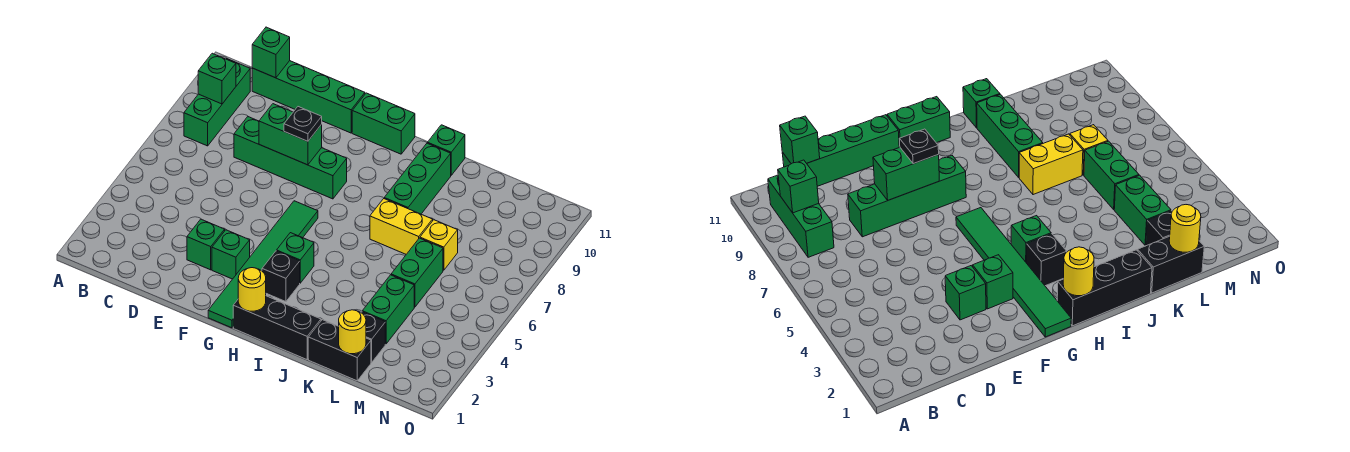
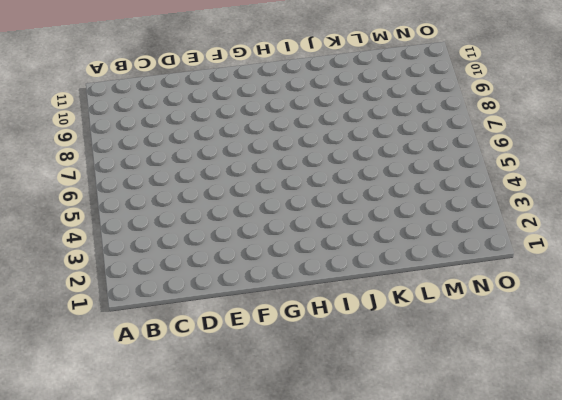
none -> green 1x3 brick [184,58,250,146]
none -> green 1x4 brick [252,61,365,133]
none -> green 1x4 brick [234,117,347,199]

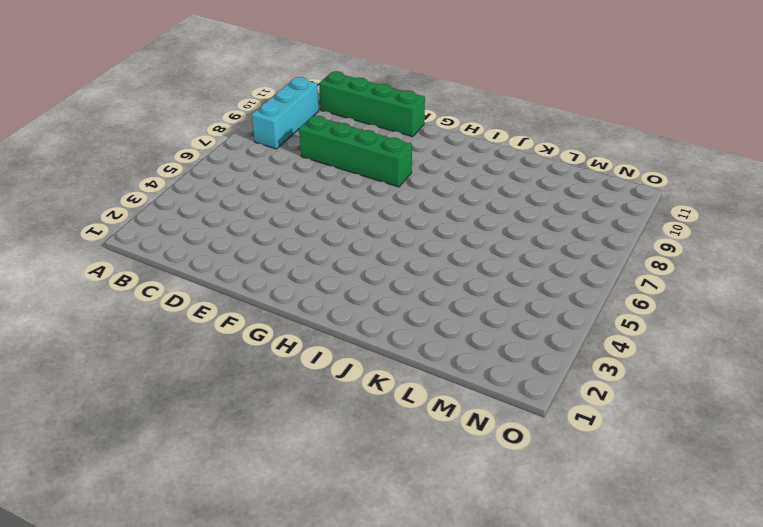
cyan 1x3 brick [252,77,319,149] -> green 1x3 brick [184,58,250,146]
none -> green 1x1 brick [187,219,225,270]
none -> green 1x1 brick [212,230,250,279]
none -> green 1x6 tile [208,201,318,328]

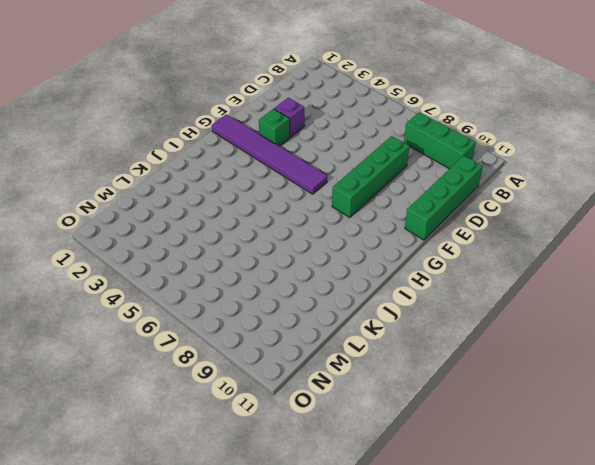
purple 1x1 brick [274,98,305,137] -> green 1x1 brick [187,219,225,270]
purple 1x6 tile [211,114,327,194] -> green 1x6 tile [208,201,318,328]
none -> green 1x2 brick [352,93,415,154]
none -> black 1x3 brick [233,296,321,359]
none -> black 1x1 brick [262,251,300,302]

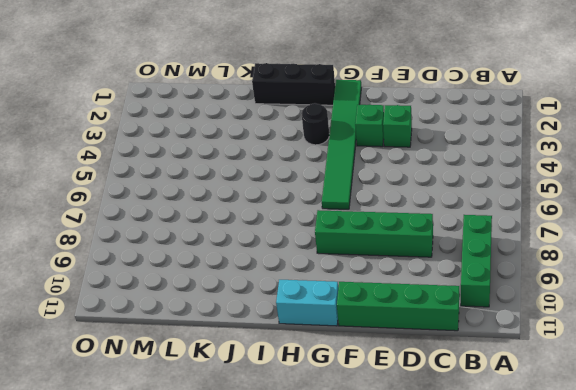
cyan 1x2 brick [276,280,338,326] -> green 1x2 brick [352,93,415,154]
black 1x1 round brick [301,103,329,145] -> black 1x1 brick [262,251,300,302]
none -> green 1x1 brick [277,233,314,283]
none -> yellow 1x2 brick [370,199,433,254]
none -> green 1x3 brick [384,143,451,214]

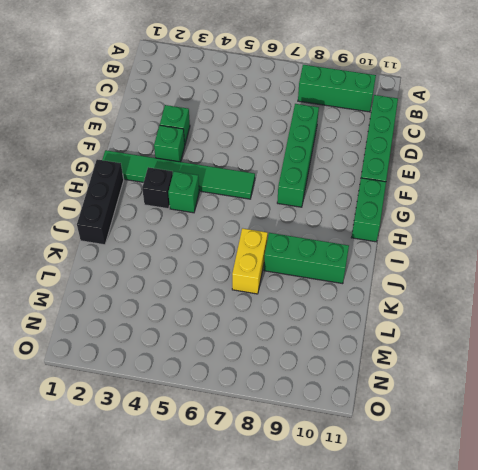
none -> green 1x1 brick [428,125,465,175]
none -> black 1x2 brick [308,320,371,381]
none -> black 1x1 brick [361,312,385,362]

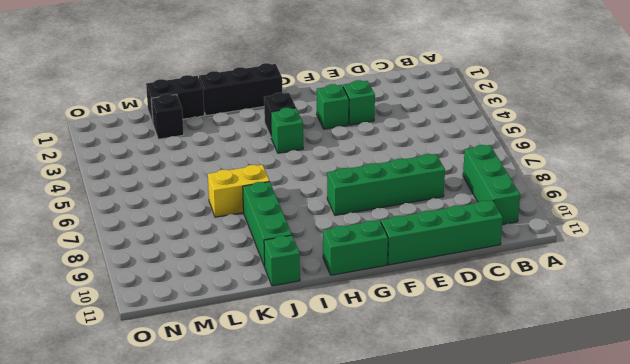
none -> green 1x6 tile [208,201,318,328]
none -> green 1x2 brick [362,275,414,344]
none -> green 1x2 brick [391,238,443,307]

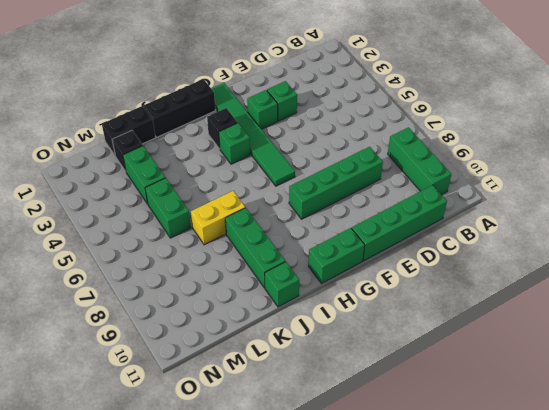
none -> yellow 1x1 brick [420,220,458,270]
none -> green 1x1 brick [198,53,236,104]
none -> green 1x1 brick [252,27,290,78]

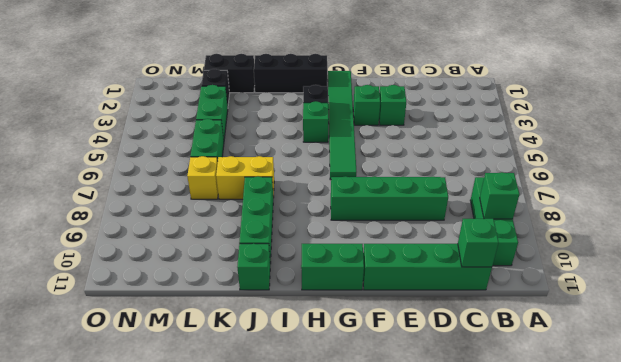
none -> green 1x2 brick [259,104,322,165]
none -> yellow 1x1 round brick [238,268,266,311]
none -> yellow 1x1 round brick [339,310,366,354]

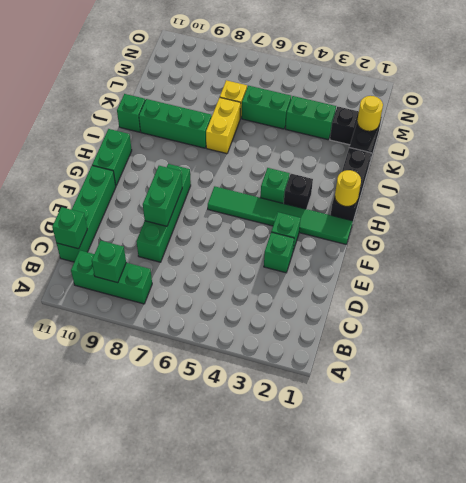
none -> black 1x1 plate [284,107,322,141]

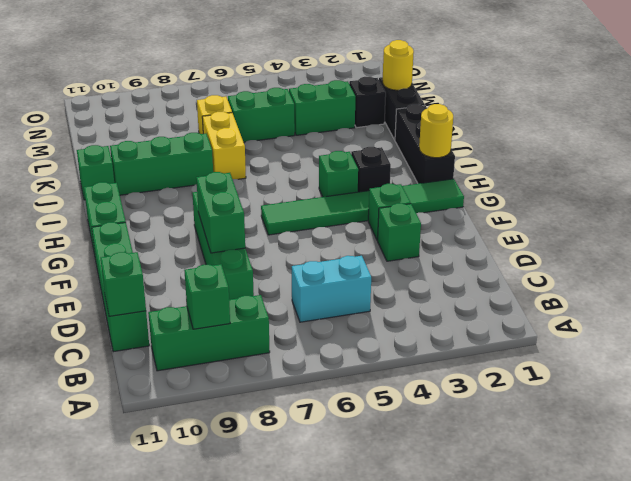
cyan 1x2 brick [292,256,371,322] -> none
none -> black 1x1 plate [284,107,322,141]

